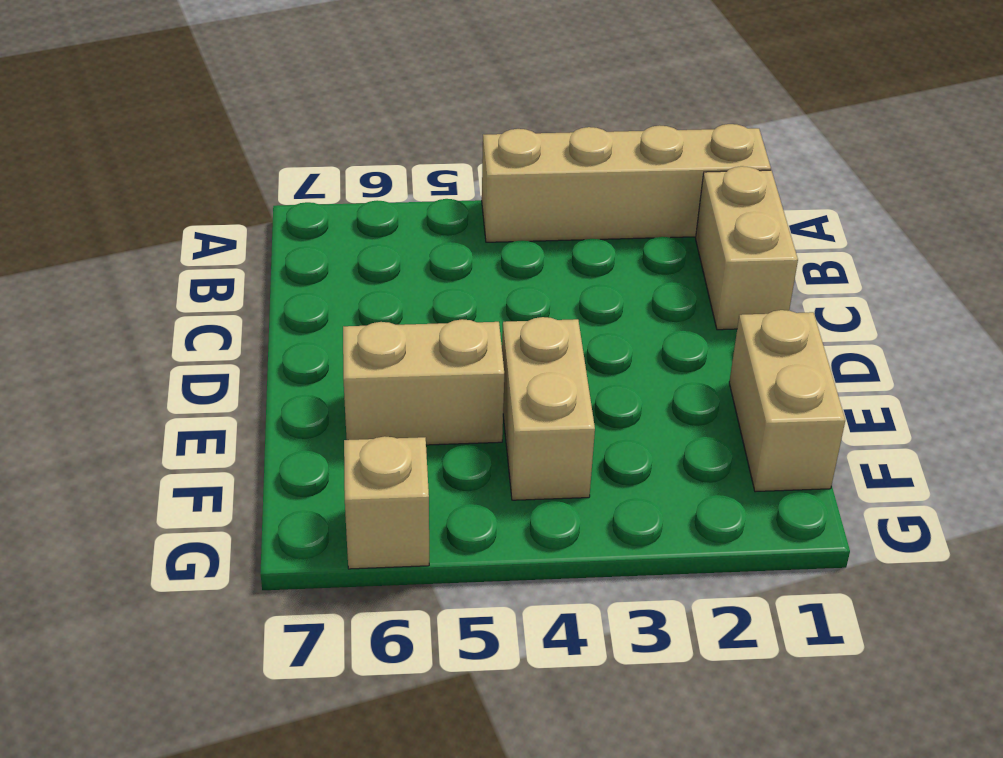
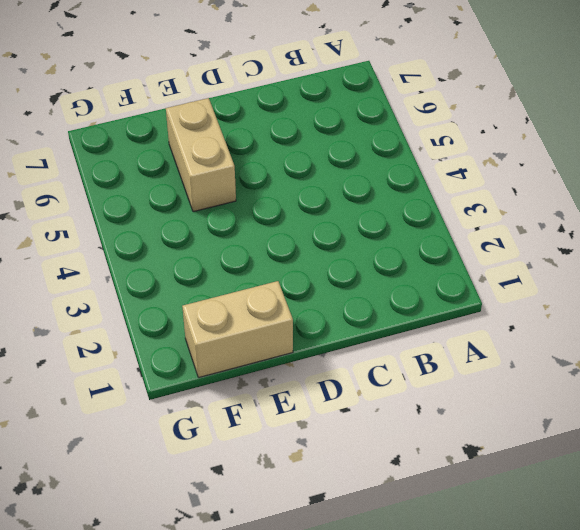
none -> tan 1x4 brick [482,124,771,242]
none -> tan 1x2 brick [696,166,798,330]

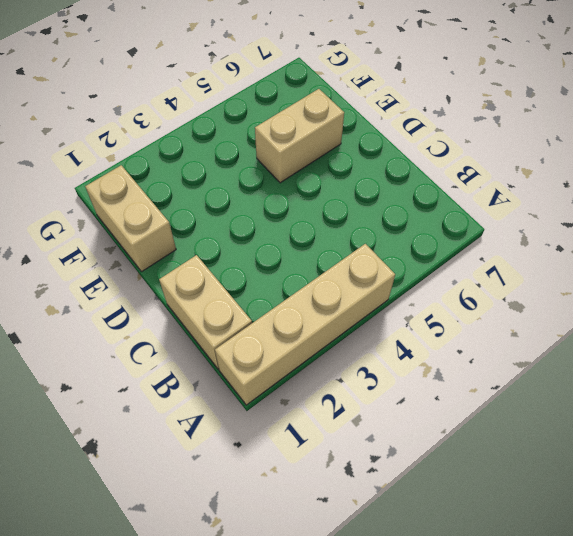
none -> tan 1x2 brick [502,317,595,500]
none -> tan 1x1 brick [344,436,429,569]

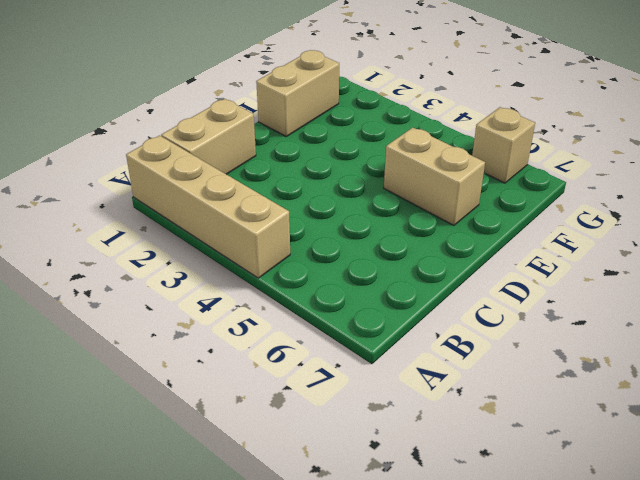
none -> tan 1x2 brick [502,317,595,500]

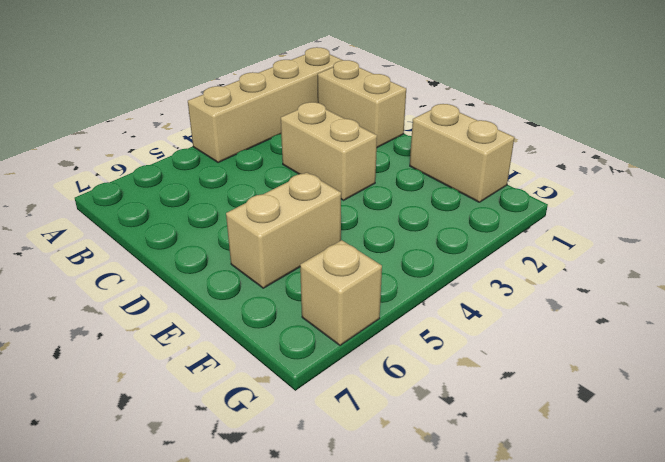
tan 1x2 brick [281,102,377,200] -> tan 1x2 brick moved to [502,317,595,500]

